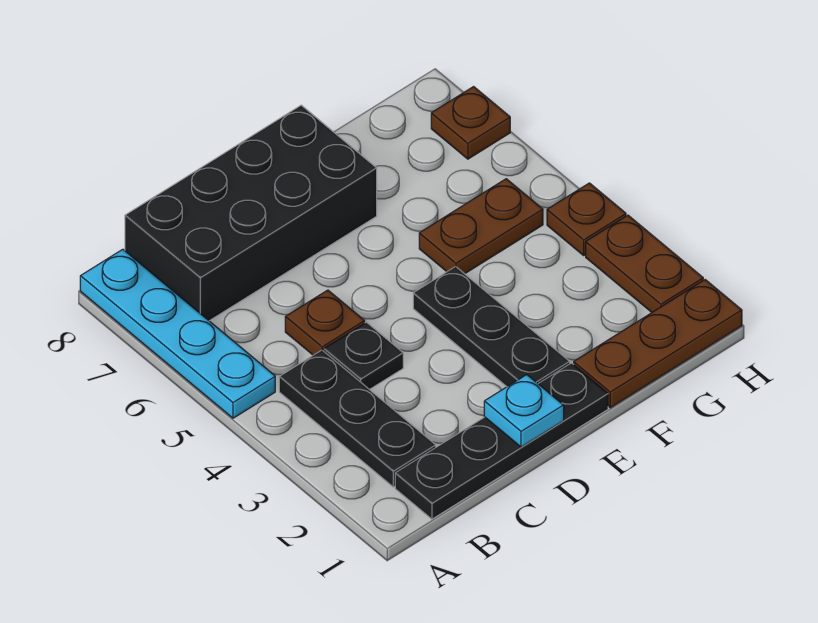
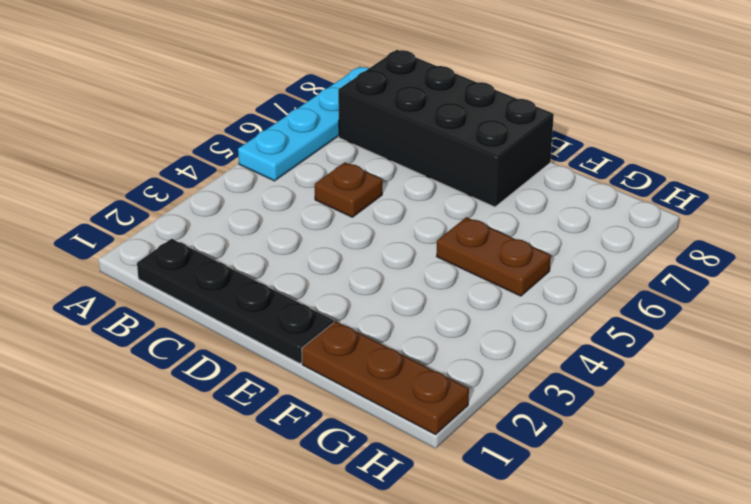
none -> black 1x3 plate [279,350,436,487]
none -> black 1x1 plate [324,322,403,390]
none -> black 1x3 plate [413,267,570,387]

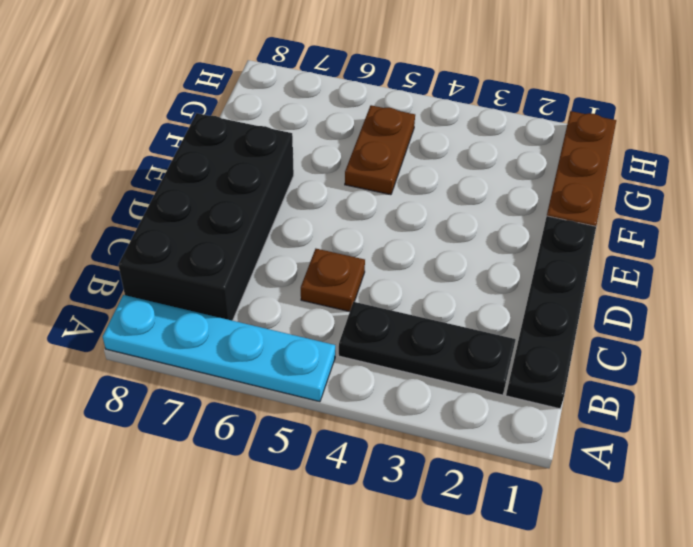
none -> black 1x1 plate [324,322,403,390]
none -> black 1x3 plate [413,267,570,387]
none -> brown 1x2 plate [586,215,703,312]

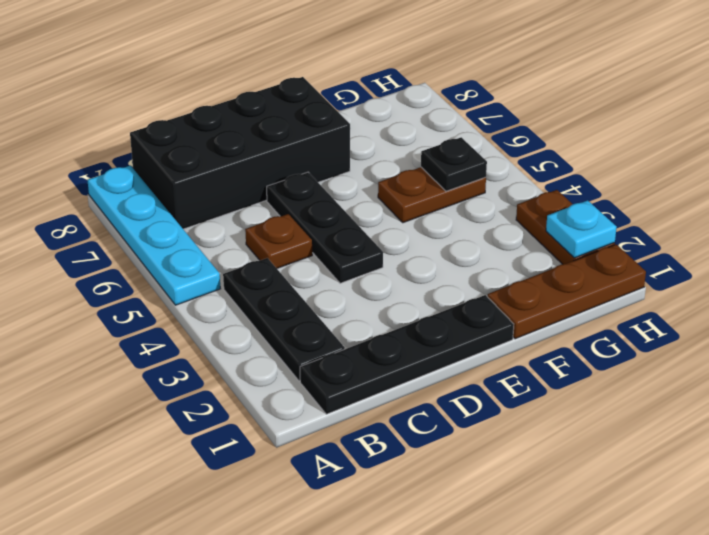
black 1x3 plate [267,172,383,283] -> black 1x3 plate moved to [413,267,570,387]
black 1x1 plate [421,137,487,191] -> black 1x1 plate moved to [324,322,403,390]
cyan 1x1 plate [546,200,617,258] -> cyan 1x1 plate moved to [484,375,564,447]
none -> brown 1x1 plate [547,183,626,255]
none -> brown 1x1 plate [431,87,510,159]

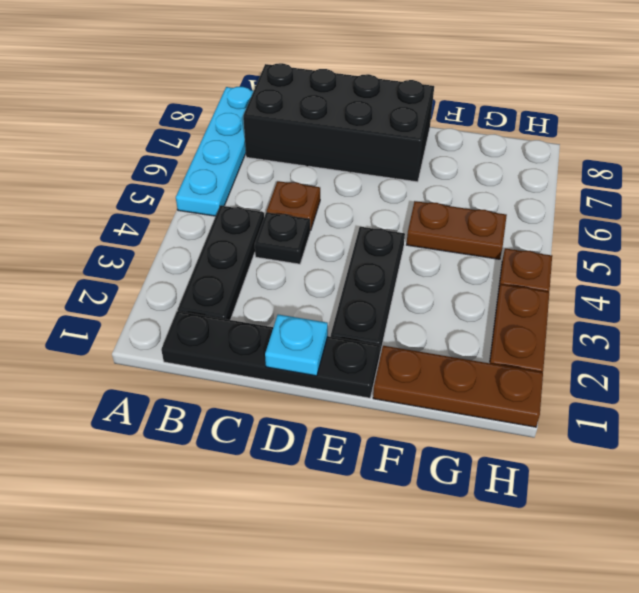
none -> brown 1x1 plate [431,87,510,159]

